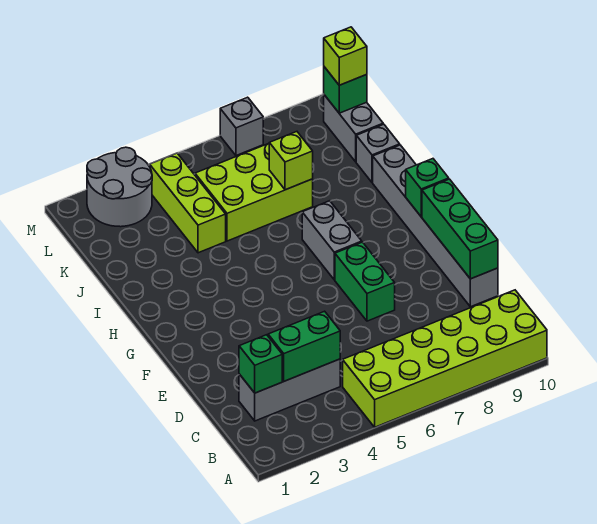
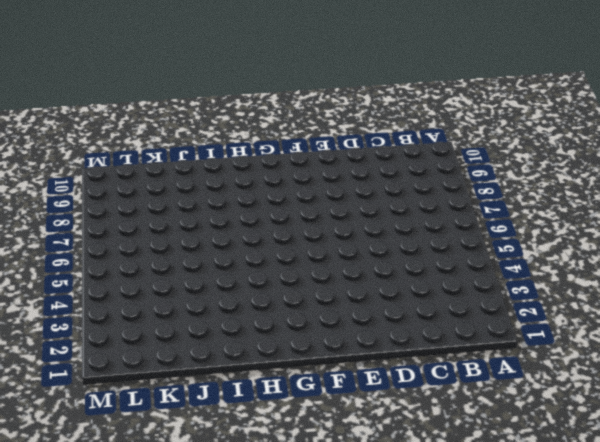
none -> lime 2x6 brick [343,290,547,427]
none -> grey 1x3 brick [239,359,340,421]
none -> grey 1x6 brick [373,145,498,307]

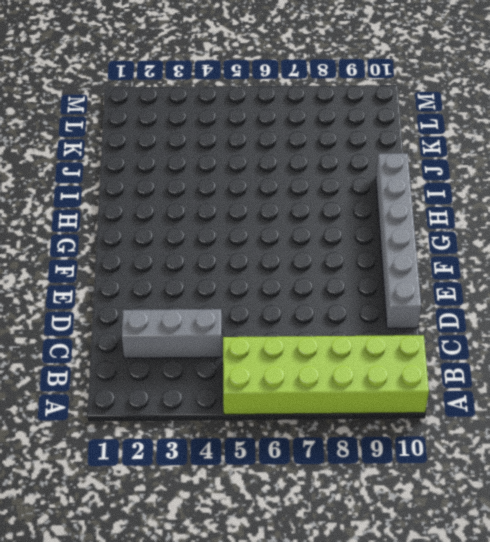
none -> green 1x2 brick [335,242,395,321]
none -> grey 1x2 brick [302,201,362,280]
none -> lime 1x3 brick [150,153,226,253]

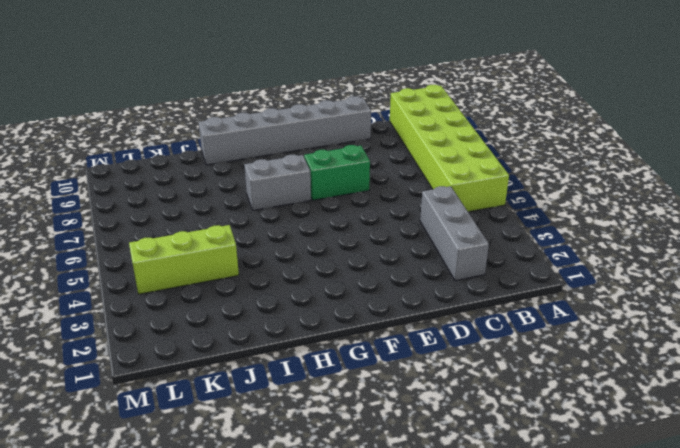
none -> lime 2x3 brick [195,144,313,241]
none -> grey 1x1 brick [356,124,400,183]
none -> grey 1x2 brick [324,95,383,162]

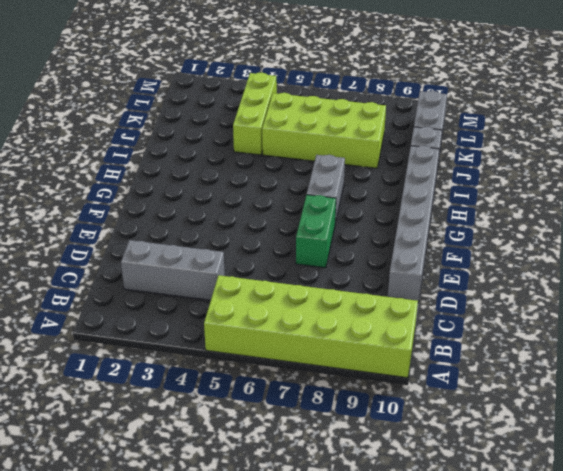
lime 2x4 brick [262,93,386,168] -> lime 2x3 brick [195,144,313,241]
none -> grey 2x2 round brick [87,147,152,227]
none -> grey 1x1 brick [220,97,263,156]
none -> green 1x1 brick [239,335,282,393]

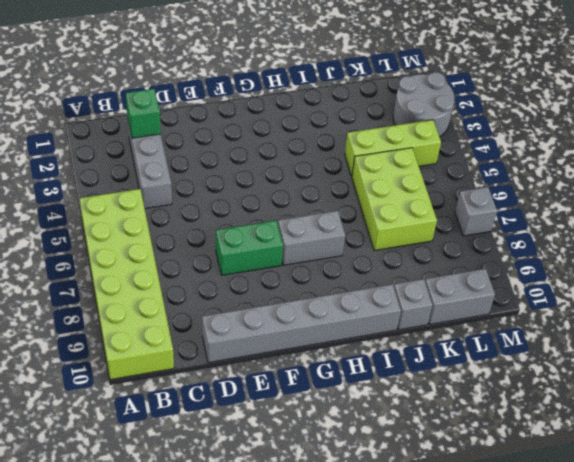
none -> green 1x2 brick [268,311,340,381]
none -> green 1x3 brick [422,179,498,279]
none -> green 1x1 brick [406,159,449,217]

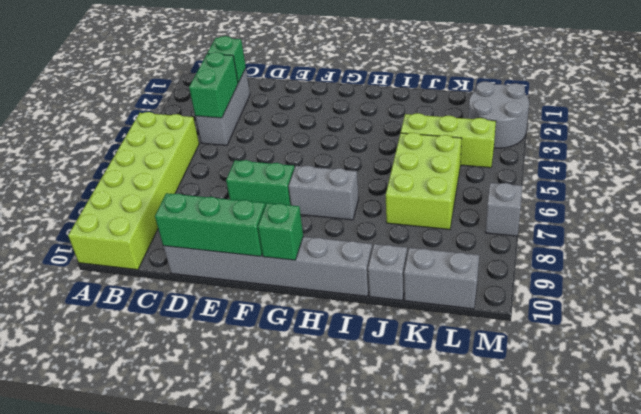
none -> lime 1x1 brick [269,132,313,190]
none -> green 1x1 brick [324,67,367,113]
none -> lime 1x1 brick [324,27,367,85]

